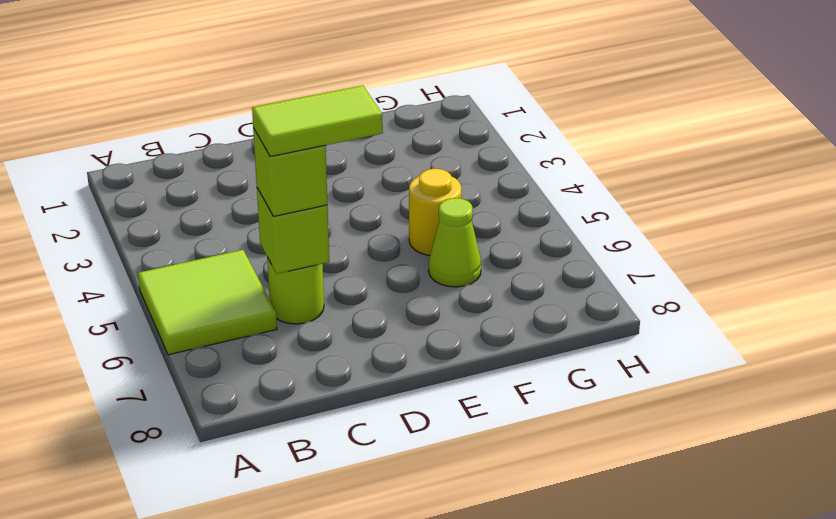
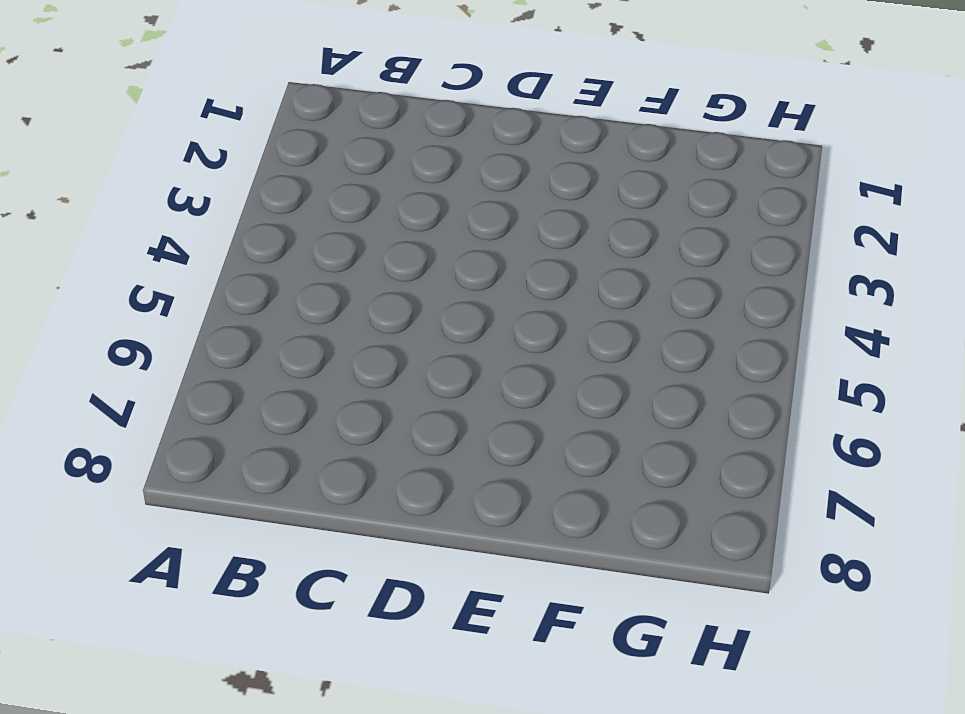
none -> lime 2x2 tile [138,250,277,355]
none -> lime 1x1 round brick [267,257,324,324]

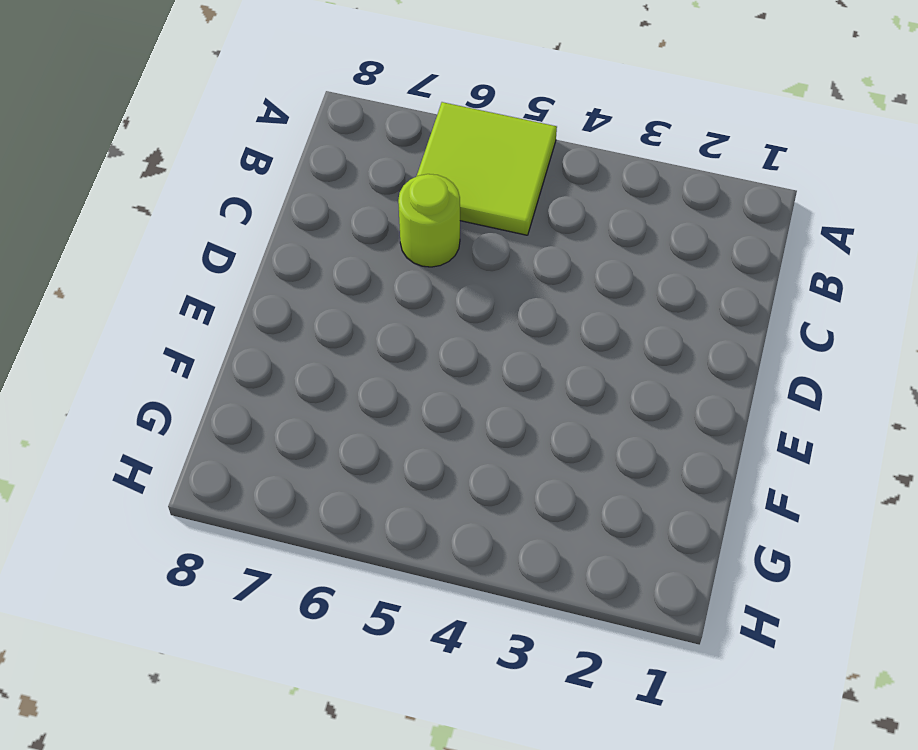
none -> yellow 1x1 round brick [409,169,461,255]
none -> lime 1x1 cone [429,198,481,287]

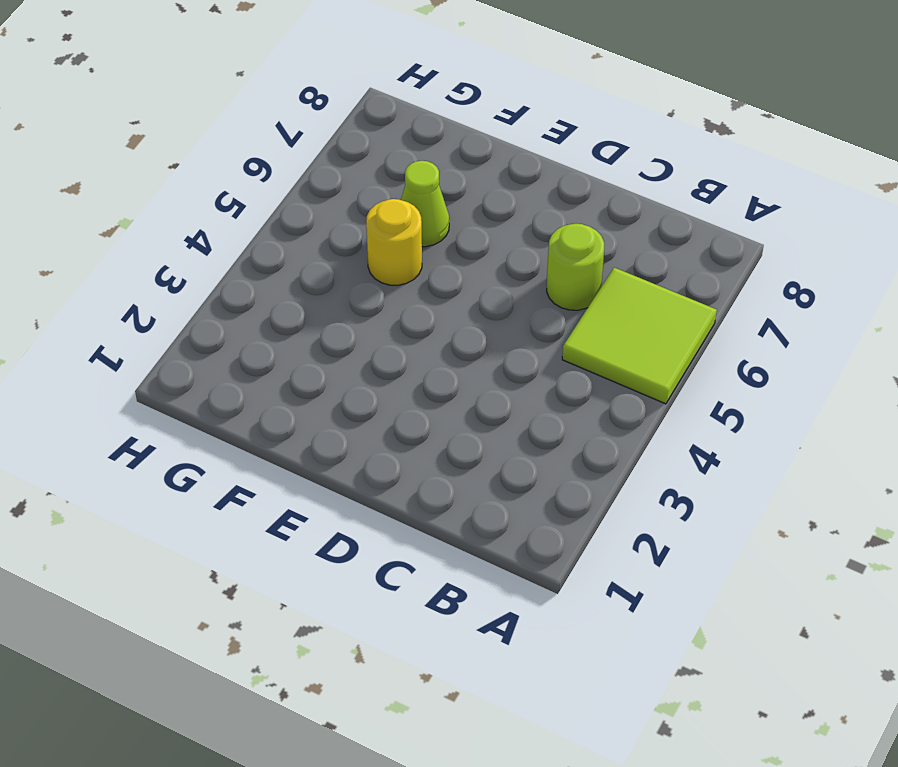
none -> lime 1x1 brick [257,188,329,274]
none -> lime 1x1 brick [253,128,327,217]

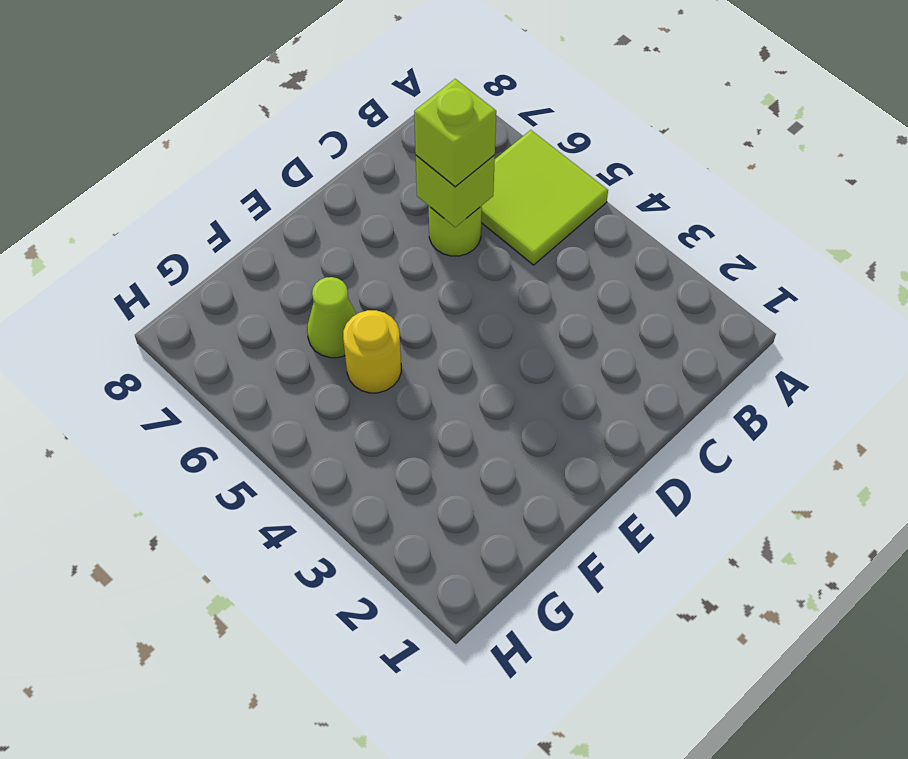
none -> lime 1x2 tile [252,85,383,157]

